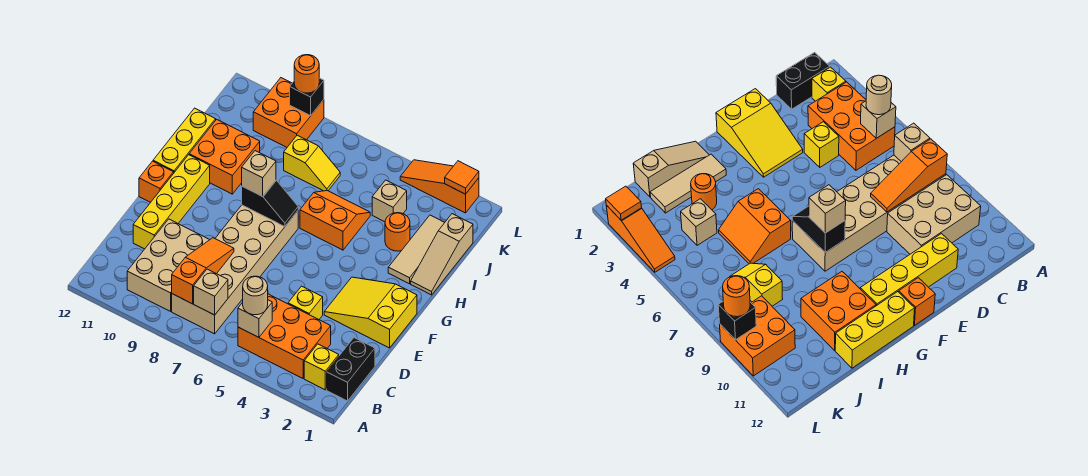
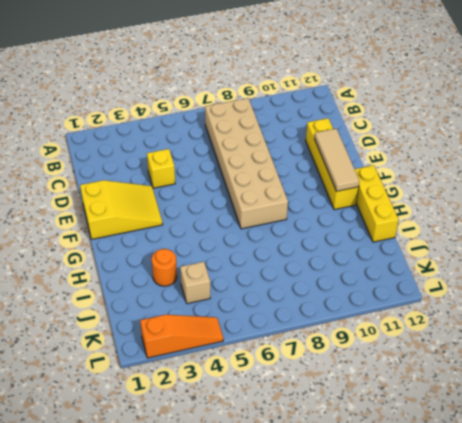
tan 1x3 tile [314,129,359,191] -> tan 1x3 tile moved to [388,215,445,284]
none -> black 1x2 brick [327,338,375,401]
none -> yellow 1x1 brick [304,344,339,390]
none -> orange 2x3 brick [238,294,331,378]

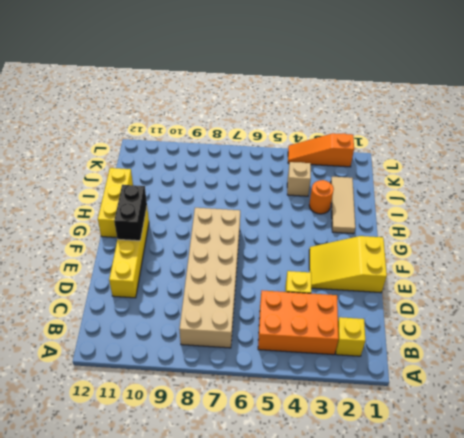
black 1x2 brick [114,185,147,241] -> black 1x2 brick moved to [327,338,375,401]
none -> tan 2x3 brick [127,219,209,311]
none -> orange 1x1 brick [139,161,174,202]
none -> tan 1x3 slope [411,214,473,295]

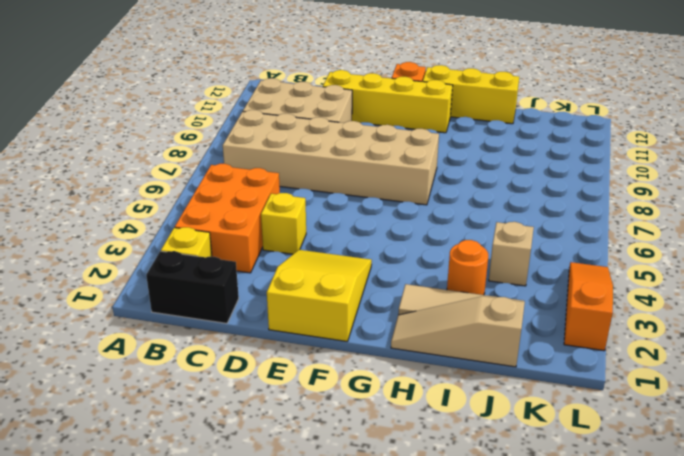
none -> orange 2x2 slope [300,191,370,250]
none -> orange 2x2 brick [189,119,260,194]
none -> yellow 1x2 slope [284,135,340,191]

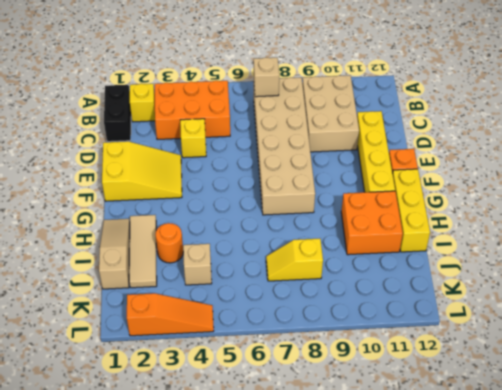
none -> orange 2x2 slope [300,191,370,250]
none -> orange 2x2 brick [253,78,324,147]
none -> tan 1x1 brick [238,300,272,337]

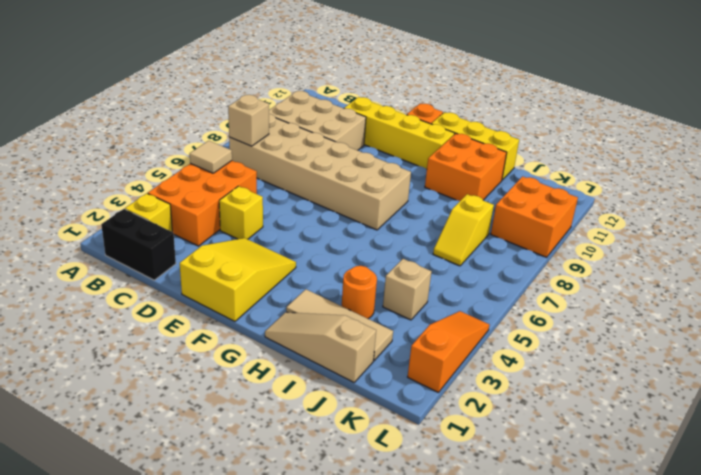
tan 1x1 tile [190,141,232,173] -> tan 1x1 brick [238,300,272,337]
none -> orange 2x2 slope [300,191,370,250]
none -> orange 1x3 slope [172,238,234,304]
none -> black 1x2 slope [242,180,298,227]

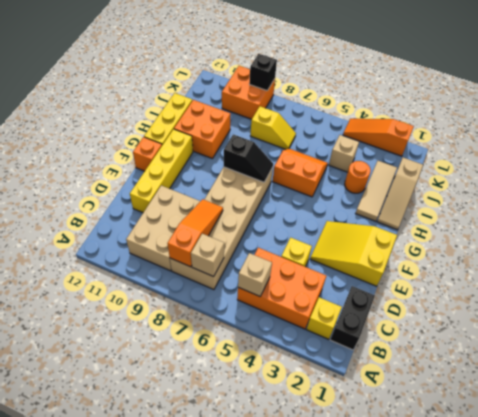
none -> orange 1x1 tile [445,161,479,194]
none -> tan 1x1 round brick [243,276,268,315]
none -> tan 1x1 brick [242,151,276,197]

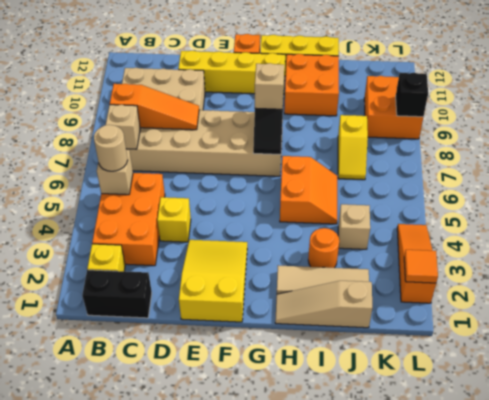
none -> orange 1x1 round brick [294,55,319,93]

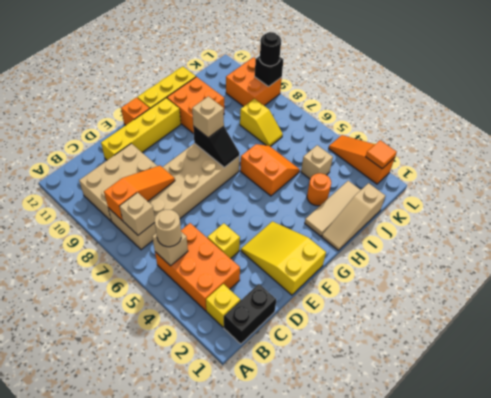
black 1x1 round brick [260,32,281,66] -> orange 1x1 round brick [294,55,319,93]

